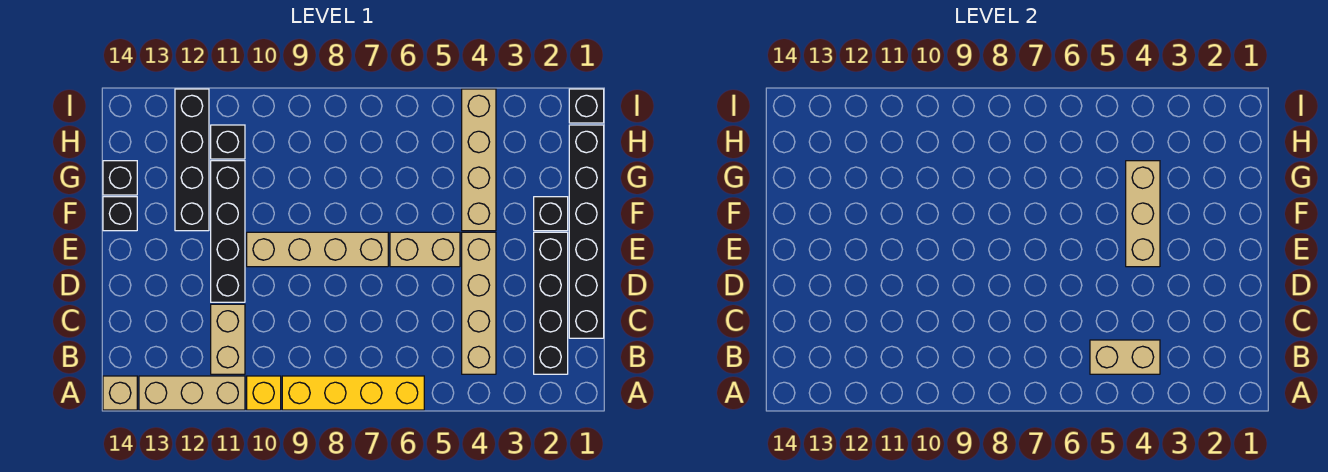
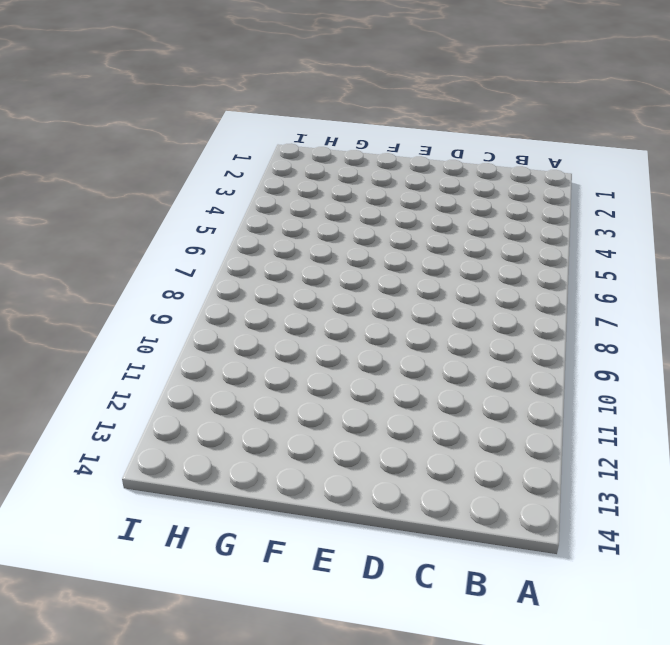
none -> yellow 1x4 brick [282,376,424,410]
none -> yellow 1x1 brick [247,376,281,410]
none -> tan 1x3 brick [139,376,245,410]

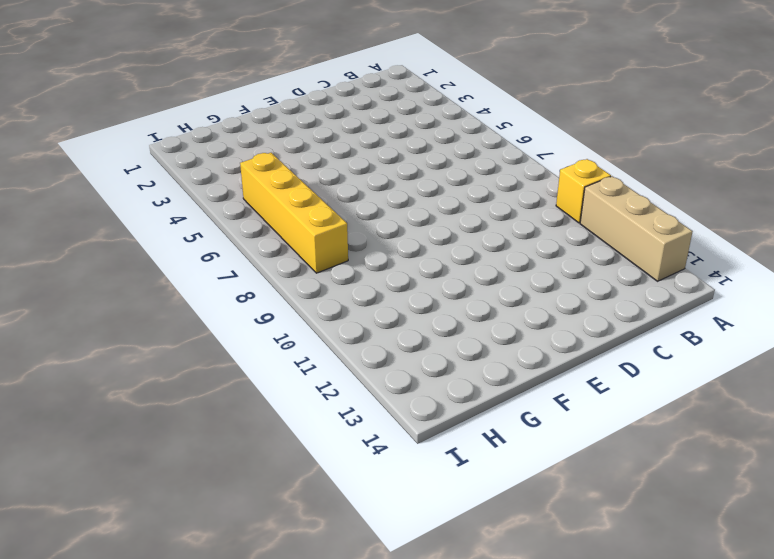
yellow 1x4 brick [240,153,348,273] -> yellow 1x4 brick moved to [282,376,424,410]
none -> tan 1x1 brick [103,376,137,410]
none -> black 1x4 brick [534,232,568,374]
none -> tan 1x4 brick [462,232,496,374]

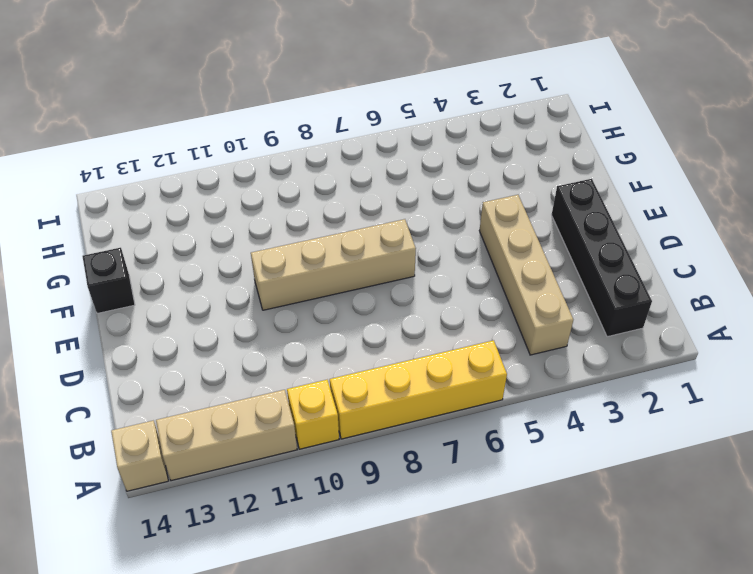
none -> tan 1x2 brick [211,304,245,374]
none -> black 1x6 brick [569,125,604,338]
none -> black 1x4 brick [211,161,245,302]

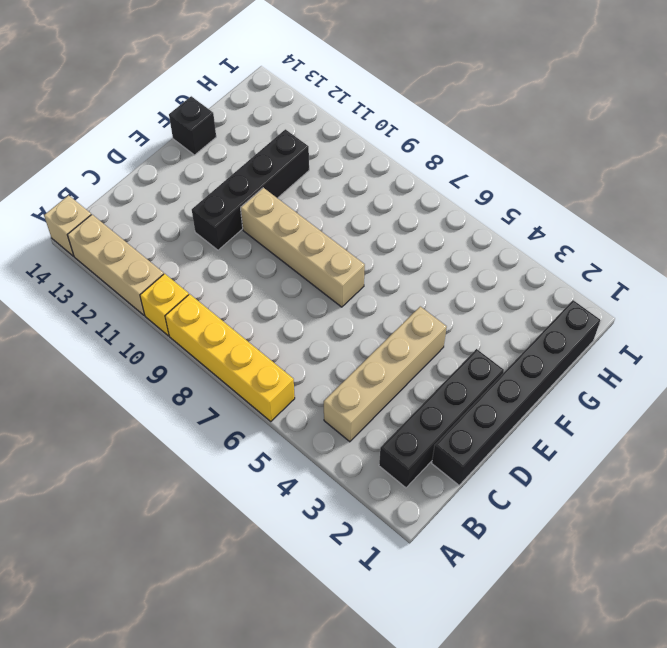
none -> tan 1x2 brick [211,304,245,374]
none -> tan 1x2 brick [390,232,460,267]
none -> black 1x1 brick [534,197,568,231]

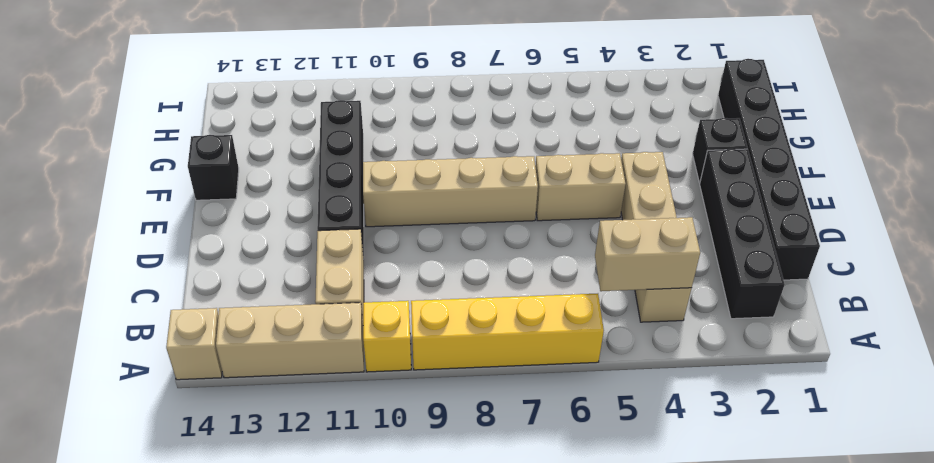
none -> tan 1x4 brick [462,89,496,231]
none -> black 1x4 brick [175,89,209,231]
none -> black 1x1 brick [103,161,137,195]

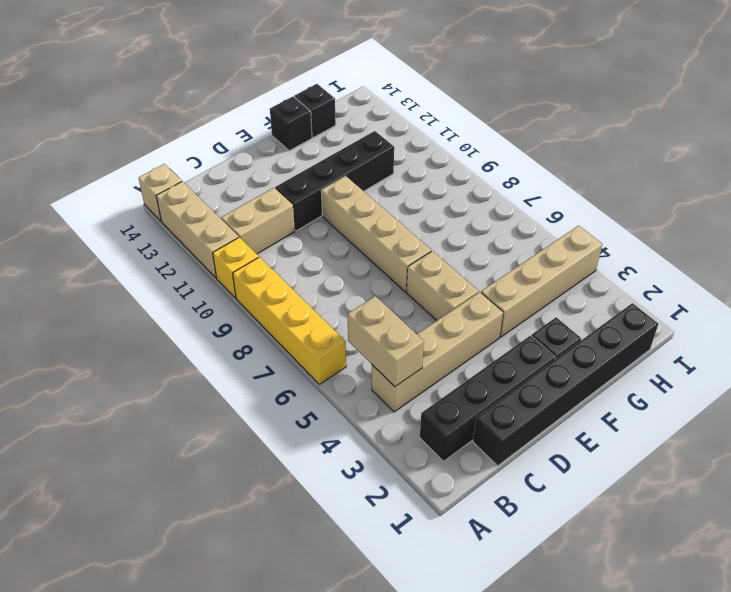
none -> black 1x4 brick [175,89,209,231]
none -> black 1x1 brick [211,125,245,159]
none -> black 1x1 brick [569,89,604,123]

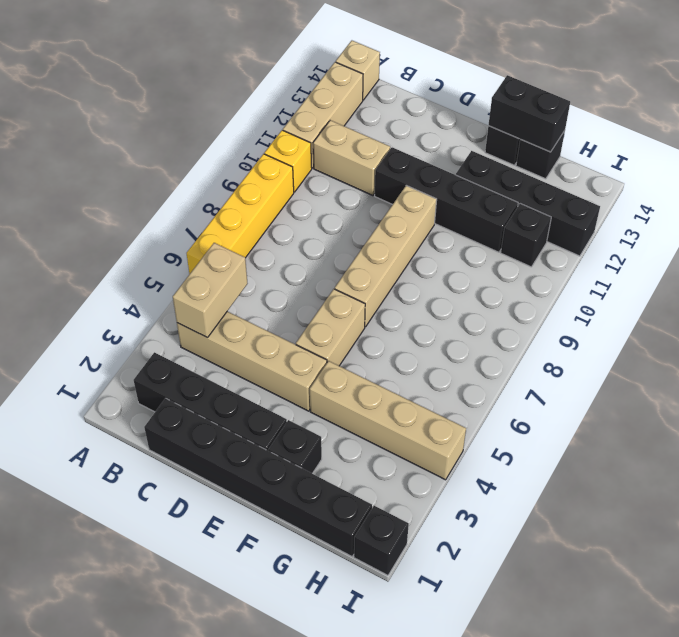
black 1x2 brick [488,75,570,152] -> none
none -> tan 1x3 brick [1126,161,1160,267]

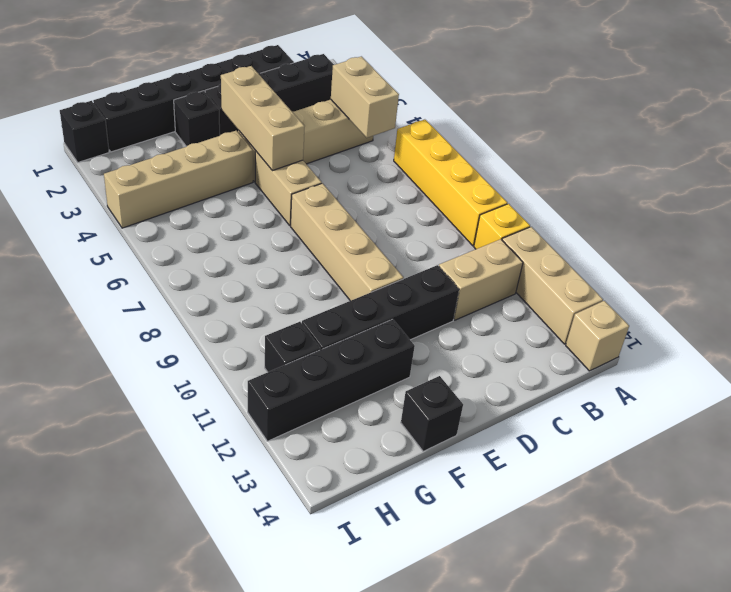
tan 1x3 brick [221,66,305,171] -> tan 1x3 brick turned to [1126,161,1160,267]
none -> black 1x1 brick [103,161,137,195]

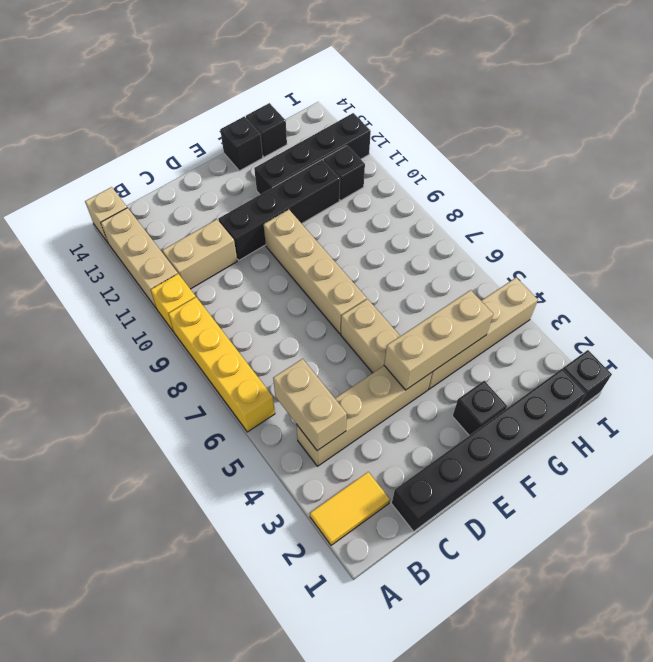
yellow 1x2 tile [310,472,390,545] -> black 1x4 brick [534,232,568,374]

